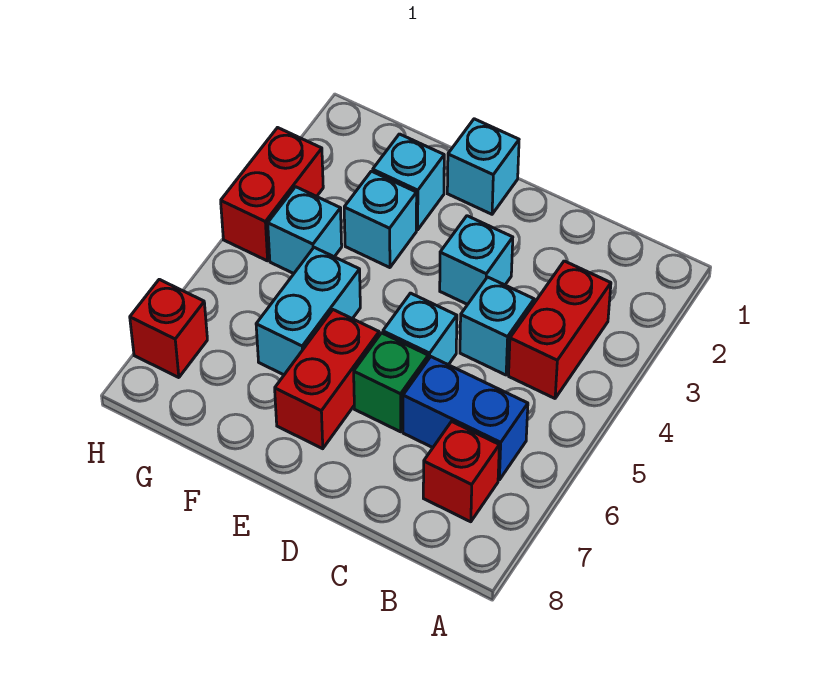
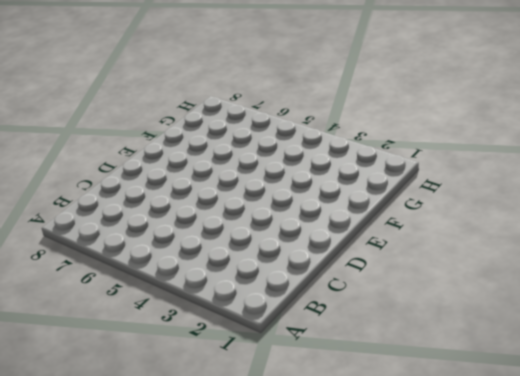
none -> red 1x2 brick [509,261,611,398]
none -> blue 1x2 brick [403,357,528,480]
none -> red 1x1 brick [423,421,499,522]

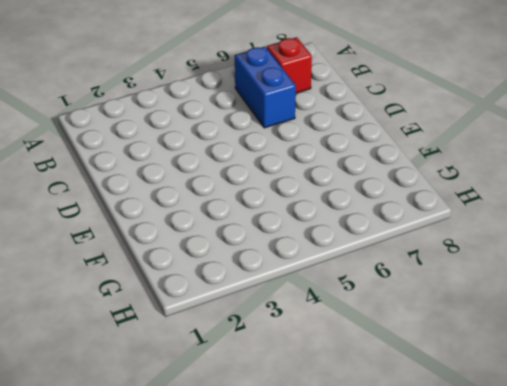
none -> red 1x2 brick [509,261,611,398]
none -> cyan 1x1 brick [460,277,534,375]
none -> cyan 1x1 brick [440,216,513,305]

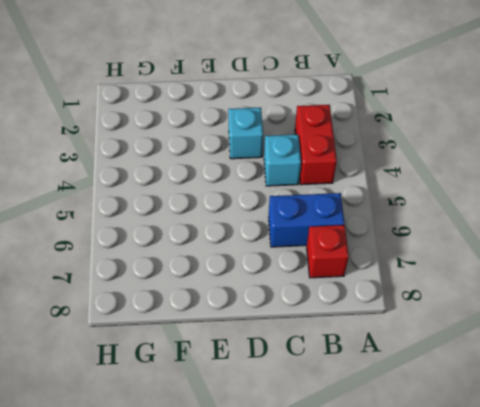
none -> cyan 1x1 brick [383,293,457,365]
none -> green 1x1 brick [354,333,428,432]
none -> cyan 1x1 brick [447,119,519,214]

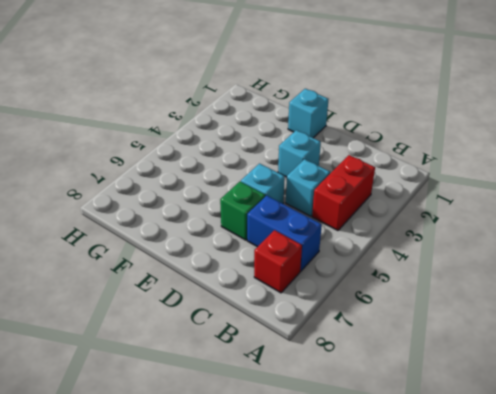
none -> red 1x2 brick [275,310,379,449]
none -> cyan 1x1 brick [373,134,444,230]
none -> cyan 1x1 brick [344,171,417,268]

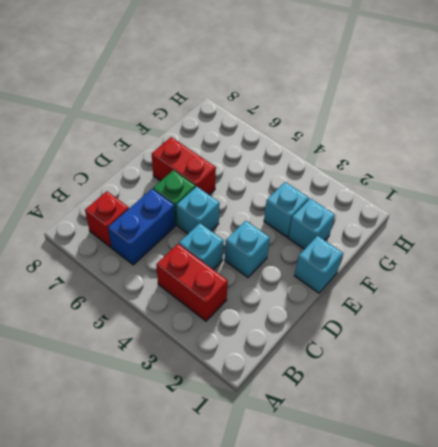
none -> cyan 1x2 brick [256,247,360,375]
none -> cyan 1x1 brick [268,187,342,273]
none -> red 1x2 brick [221,128,323,261]

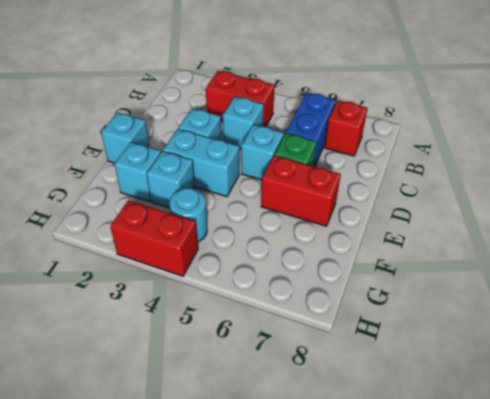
cyan 1x2 brick [163,129,239,197] -> cyan 1x2 brick moved to [256,247,360,375]
cyan 1x1 round brick [170,188,207,242] -> cyan 1x1 brick [268,187,342,273]
none -> red 1x1 brick [130,279,207,378]

